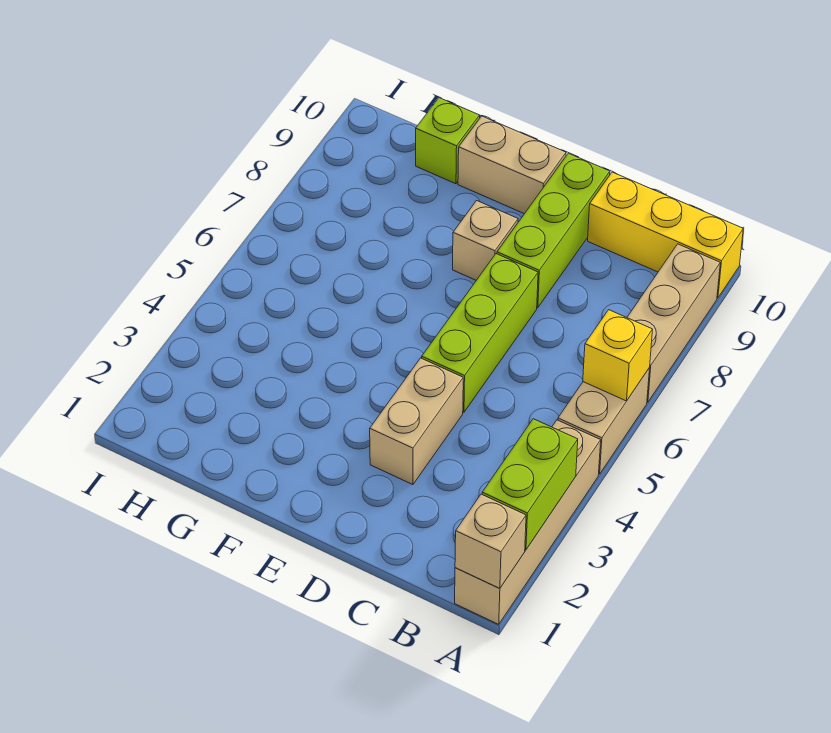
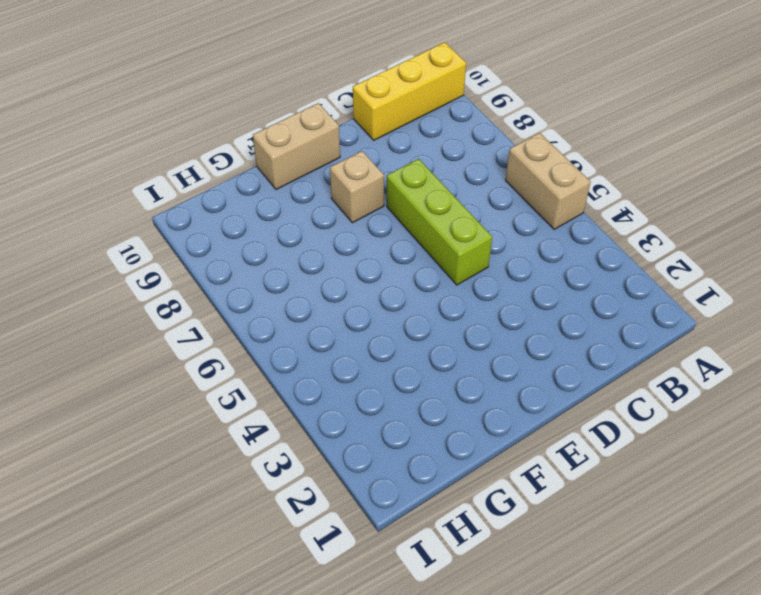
none -> tan 1x4 brick [455,420,601,624]
none -> tan 1x3 brick [627,244,720,402]
none -> tan 1x2 brick [370,358,463,485]

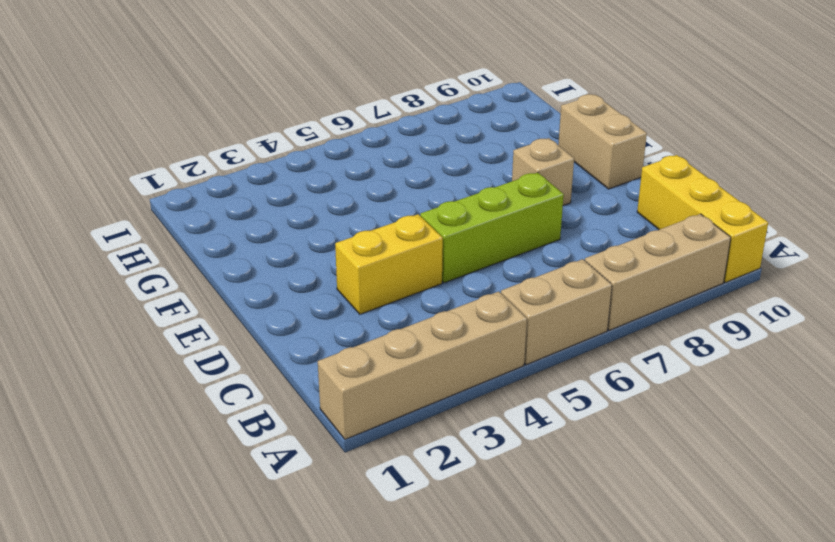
yellow 1x2 brick [335,214,443,314] -> tan 1x2 brick [370,358,463,485]
none -> lime 1x3 brick [497,153,610,308]
none -> lime 1x1 brick [416,98,480,184]
none -> tan 1x1 brick [455,494,526,589]

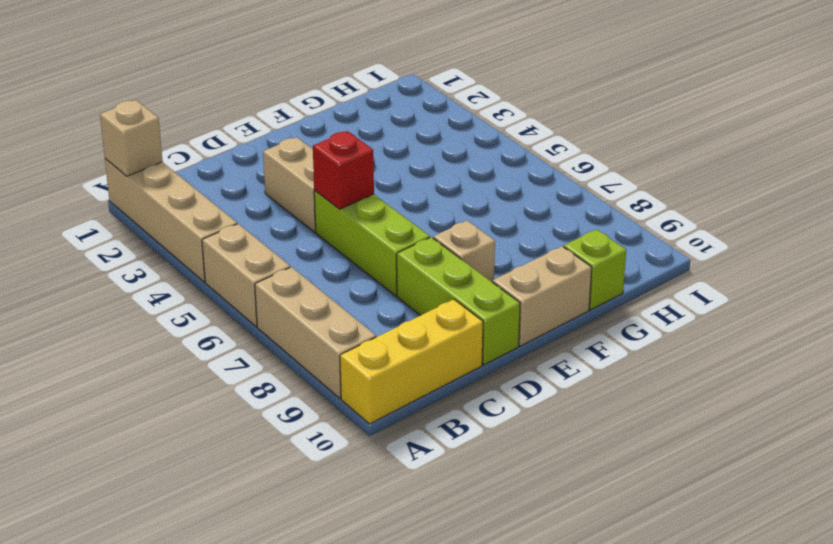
red 1x1 brick [313,131,374,209] -> none
none -> lime 1x2 brick [482,419,578,550]
none -> yellow 1x1 brick [583,310,653,401]

